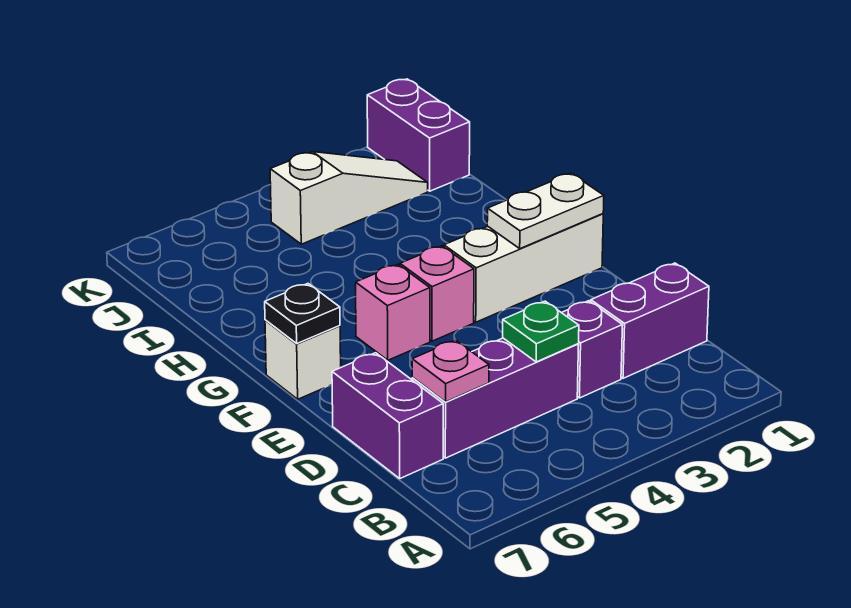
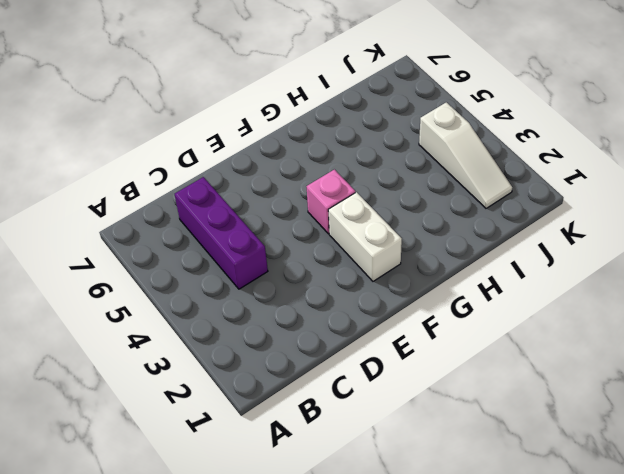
white 1x2 brick [328,192,402,281] -> white 1x3 brick [444,214,603,322]
none -> purple 1x2 brick [591,263,709,378]
none -> purple 1x1 brick [562,301,623,398]
none -> purple 1x2 brick [332,353,443,478]

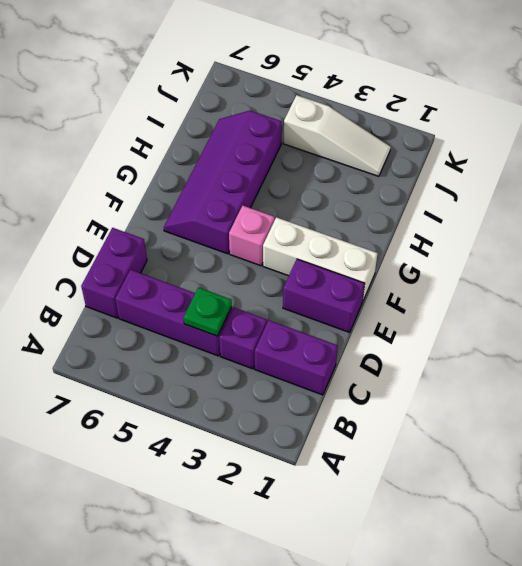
purple 1x2 brick [283,259,365,332] -> purple 1x2 brick turned to [367,79,470,191]
purple 2x4 slope [164,111,282,254] -> pink 1x1 brick [356,264,430,360]
none -> white 1x1 brick [265,320,341,399]
none -> pink 1x1 plate [412,340,489,402]
none -> white 1x2 plate [487,173,604,249]

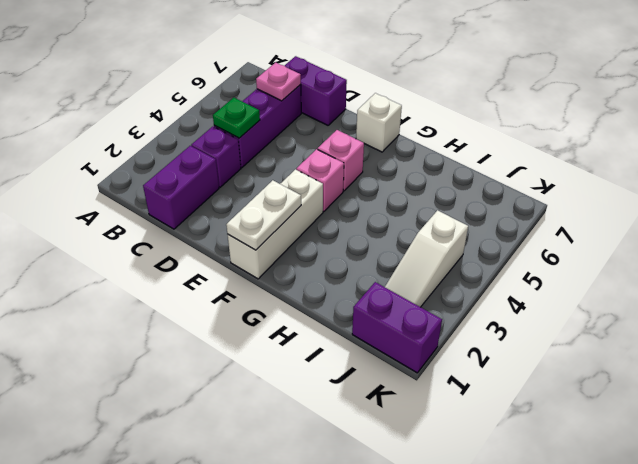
none -> black 1x1 plate [265,284,340,343]

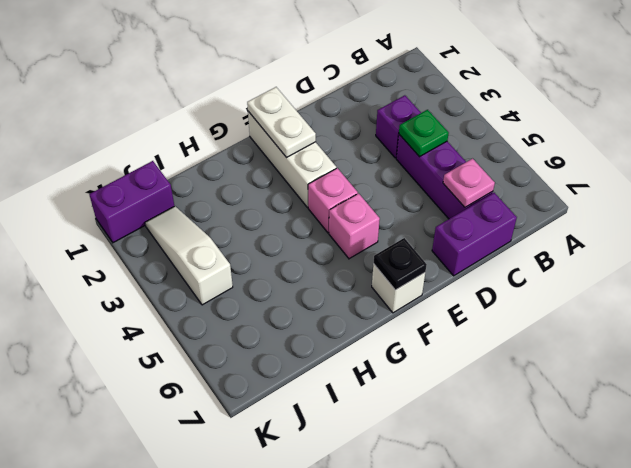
none -> purple 1x2 brick [591,263,709,378]

